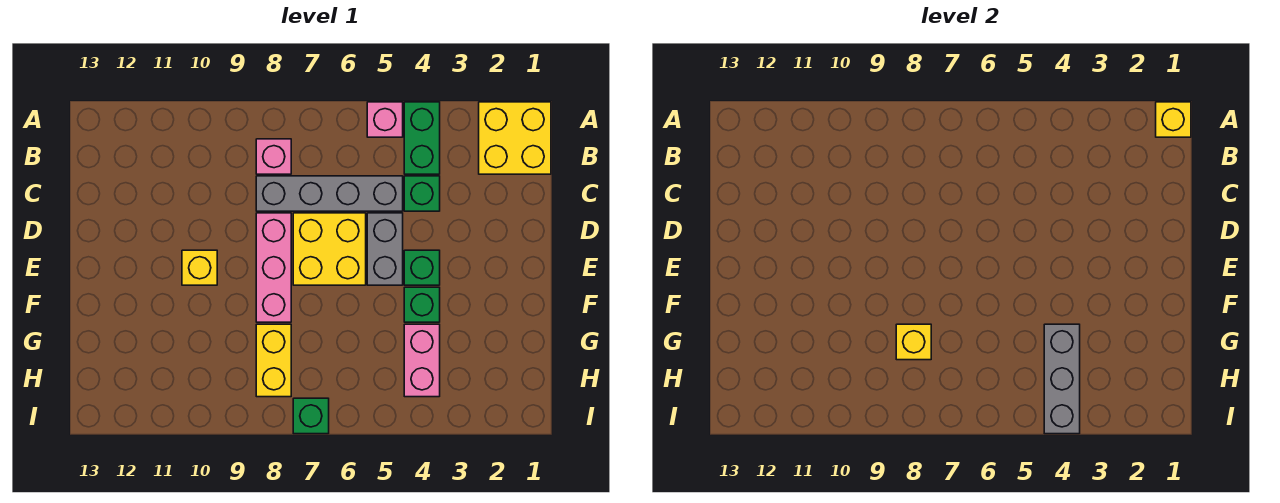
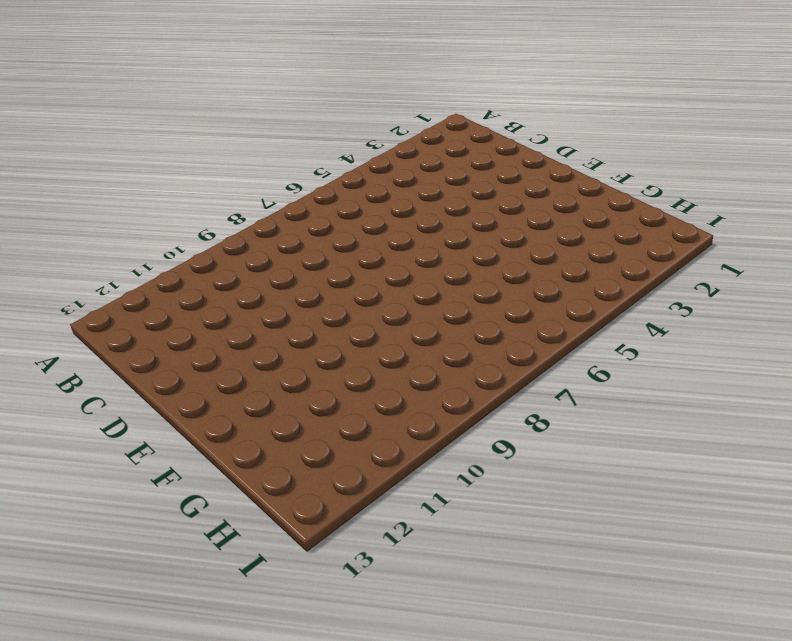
none -> yellow 2x2 brick [479,102,551,174]
none -> green 1x2 brick [404,102,440,174]
none -> pink 1x1 brick [367,102,403,137]

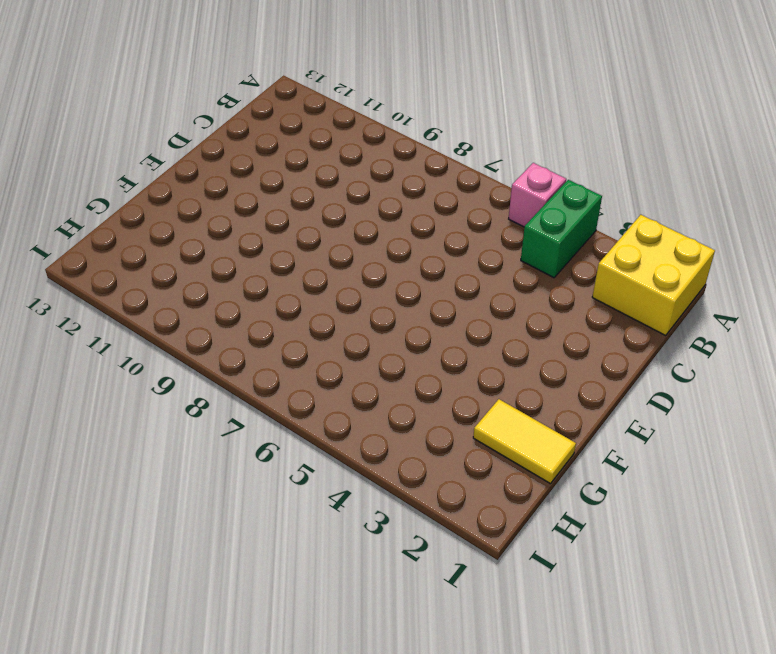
yellow 1x2 tile [473,399,576,484] -> none
none -> pink 1x1 brick [256,139,291,174]
none -> green 1x1 brick [404,176,440,211]
none -> grey 1x4 brick [256,176,403,211]

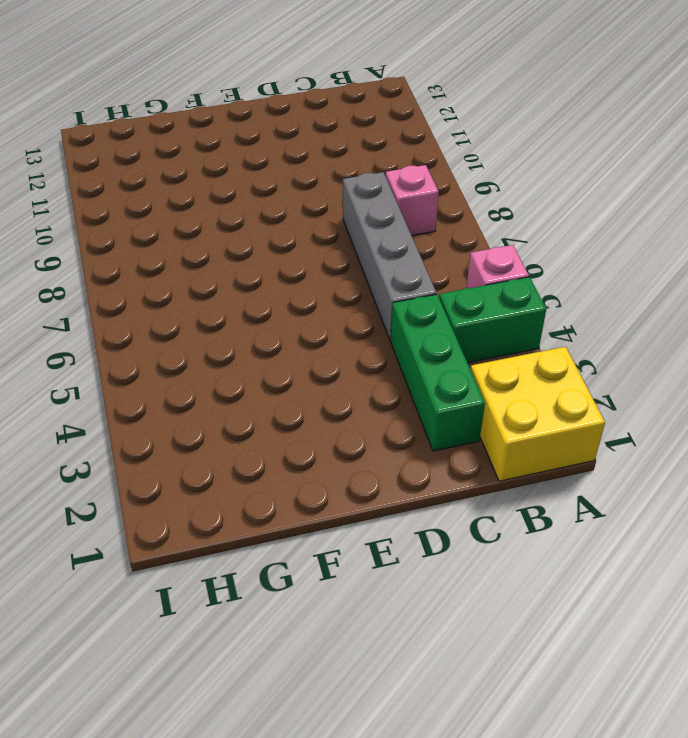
green 1x3 brick [391,294,485,451] -> green 1x1 brick [404,176,440,211]
none -> grey 1x2 brick [367,213,403,285]
none -> yellow 2x2 brick [293,213,366,285]
none -> pink 1x3 brick [256,213,291,322]

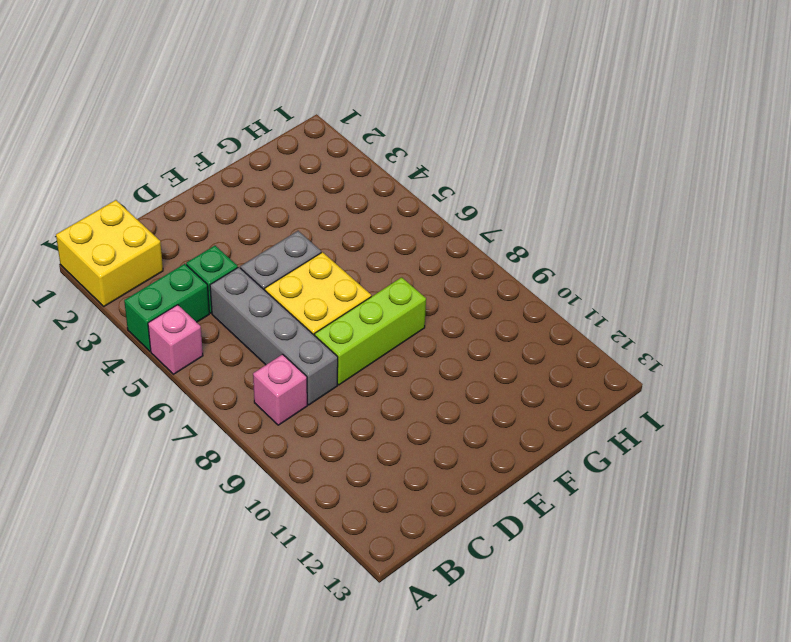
lime 1x3 brick [315,277,426,385] -> pink 1x3 brick [256,213,291,322]
none -> green 1x1 brick [404,250,440,285]
none -> yellow 1x1 brick [182,250,217,285]
none -> green 1x1 brick [404,287,440,322]

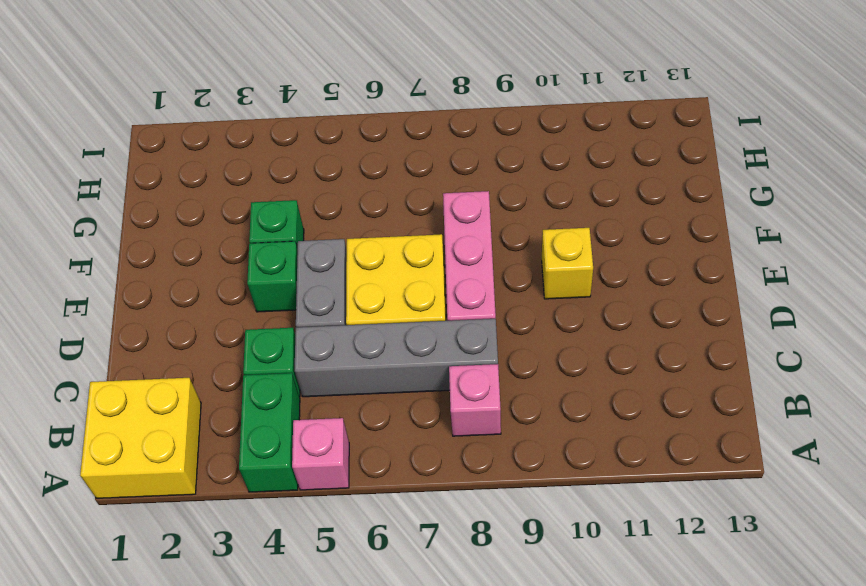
none -> pink 1x2 brick [404,324,440,397]
none -> yellow 1x2 brick [256,324,291,397]
none -> green 1x1 brick [293,398,329,434]

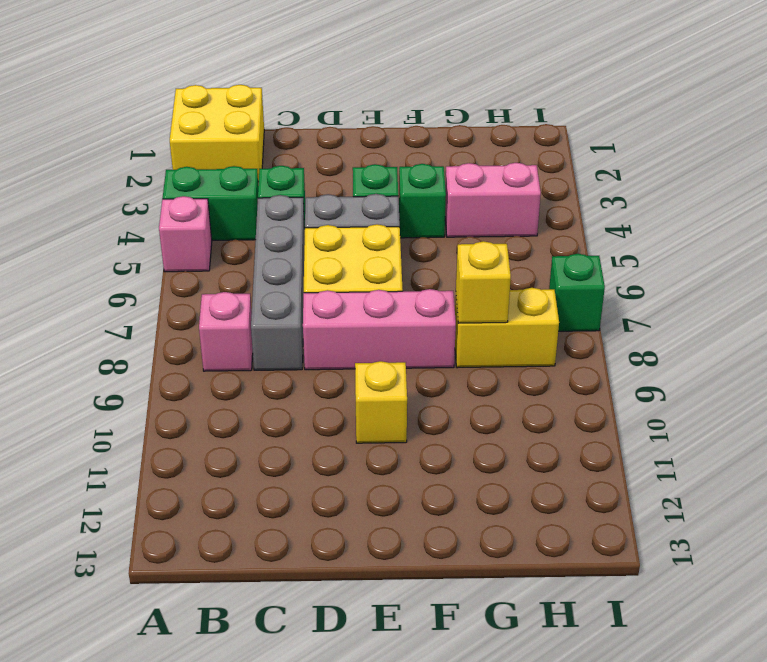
none -> yellow 1x1 brick [1156,102,1191,137]
none -> grey 1x3 brick [1044,324,1080,434]

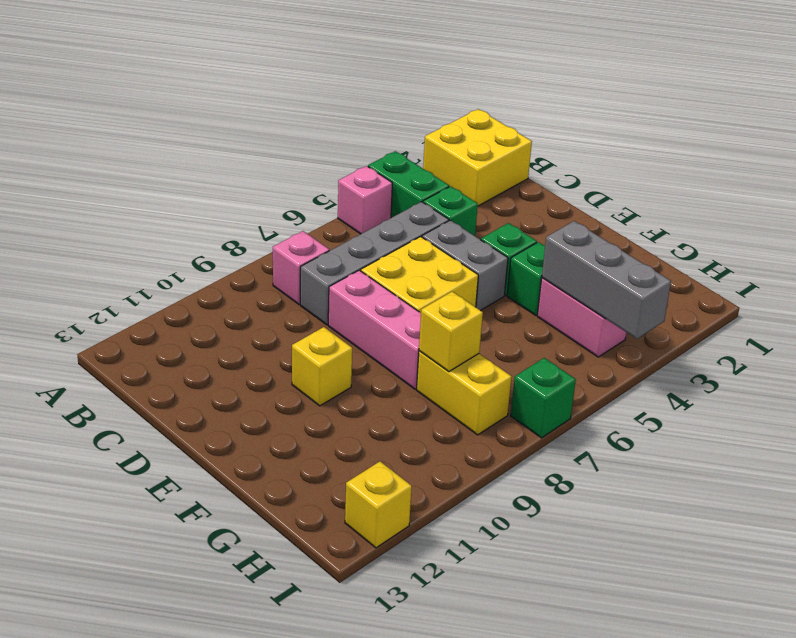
yellow 1x1 brick [345,462,412,548] -> yellow 1x1 brick moved to [1156,102,1191,137]

